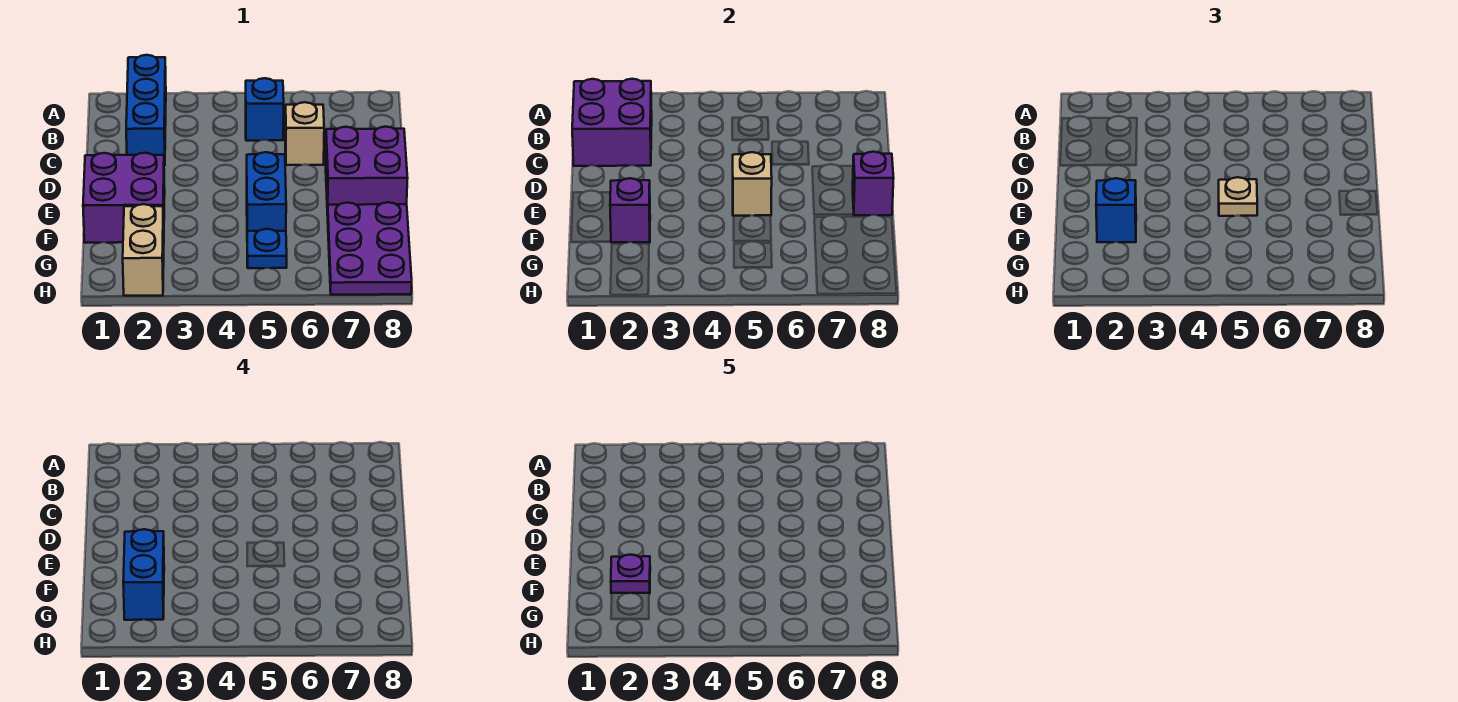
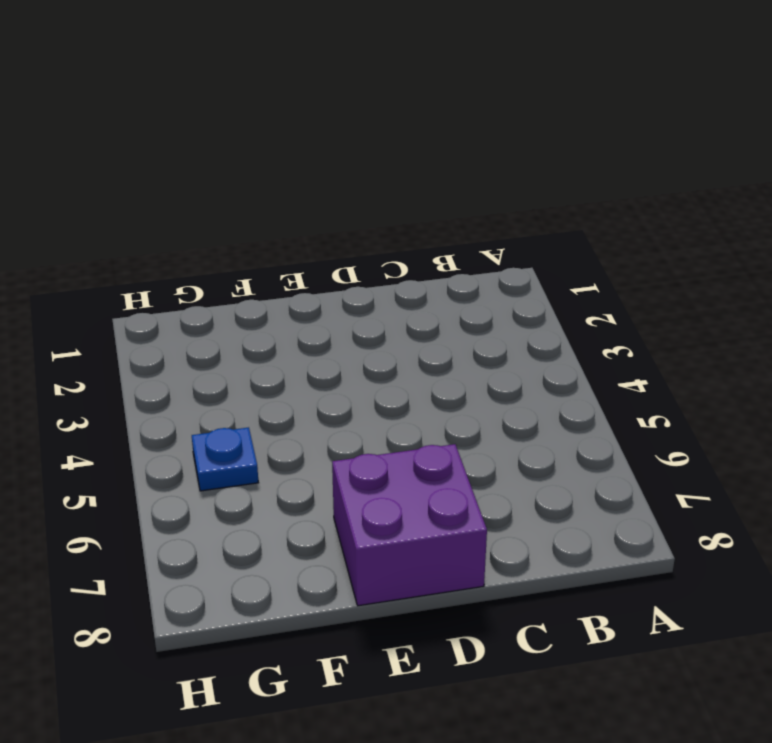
none -> blue 1x3 brick [126,55,166,166]
none -> blue 1x1 brick [246,78,284,141]
none -> tan 1x1 brick [285,102,324,165]

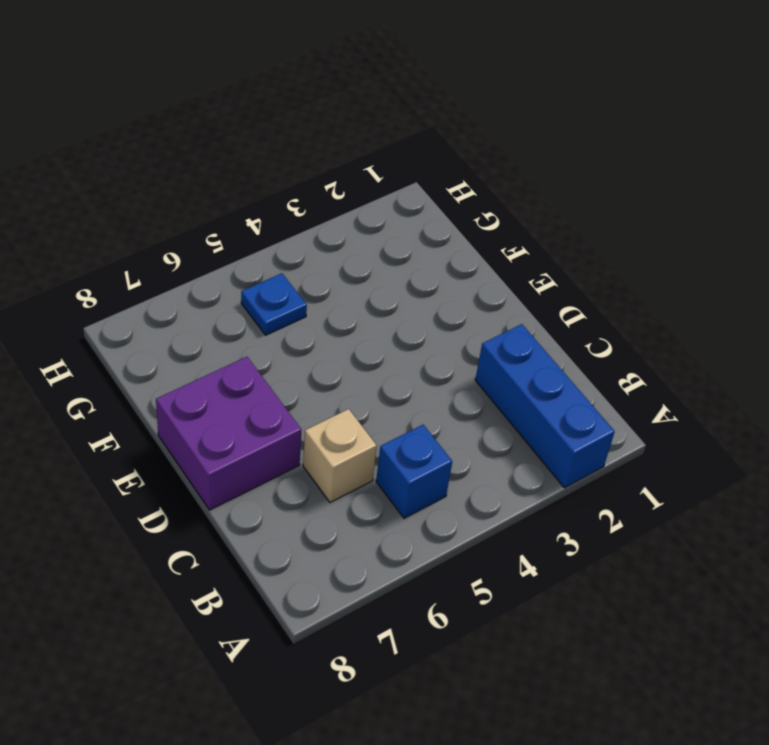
none -> purple 2x2 brick [83,153,165,243]
none -> blue 1x2 brick [247,152,286,231]
none -> purple 2x3 plate [328,202,412,295]

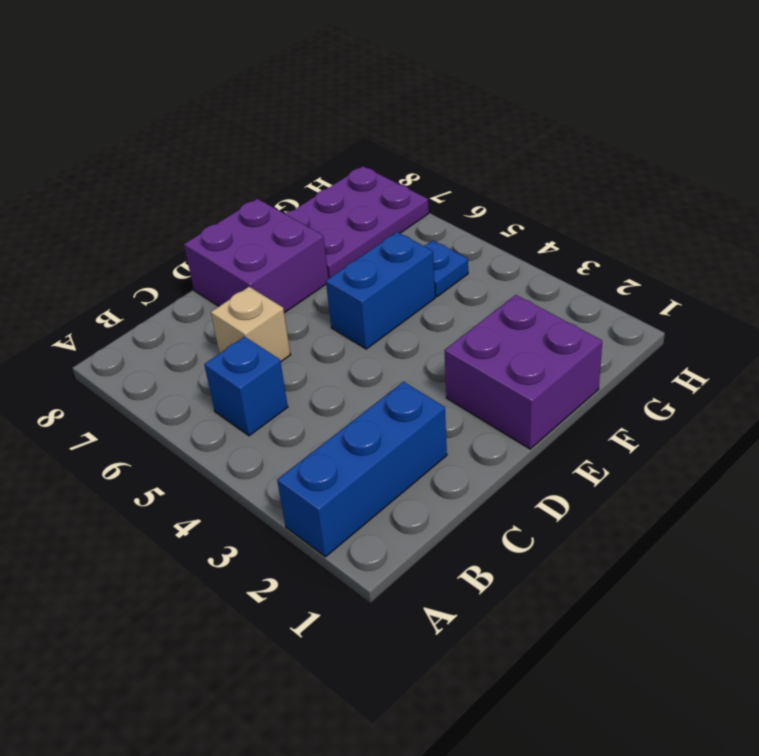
none -> tan 1x2 brick [123,204,164,296]
none -> purple 2x2 brick [572,79,652,166]
none -> tan 1x1 brick [733,152,772,216]

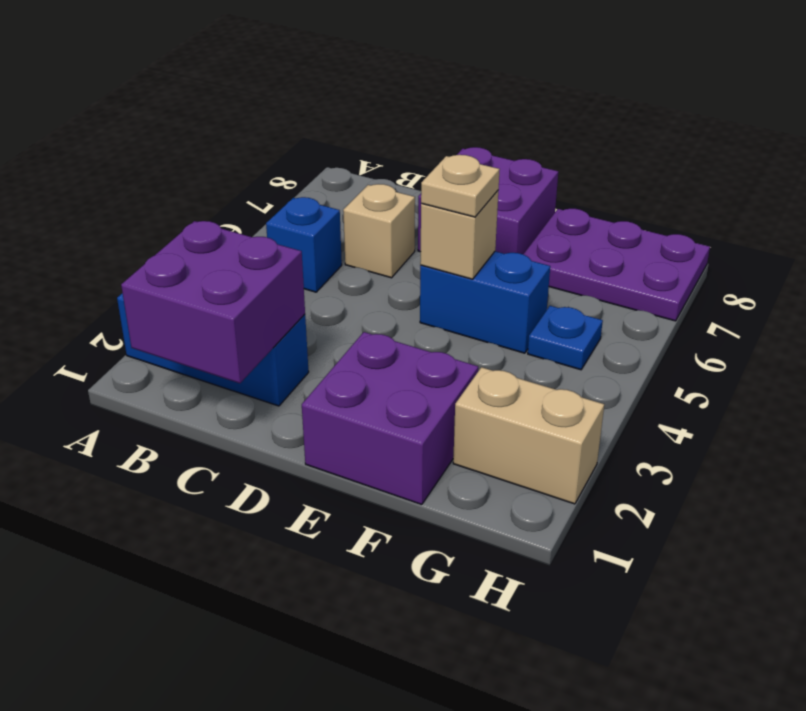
none -> purple 1x1 brick [853,152,894,215]
none -> purple 1x1 brick [610,178,650,242]
none -> blue 1x1 brick [1096,178,1136,242]

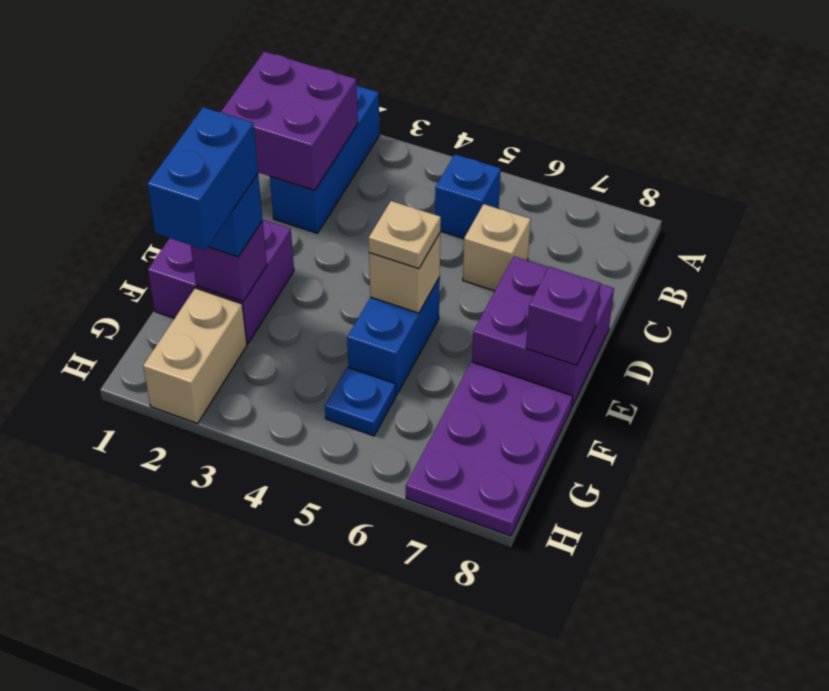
none -> purple 1x1 plate [611,555,650,593]

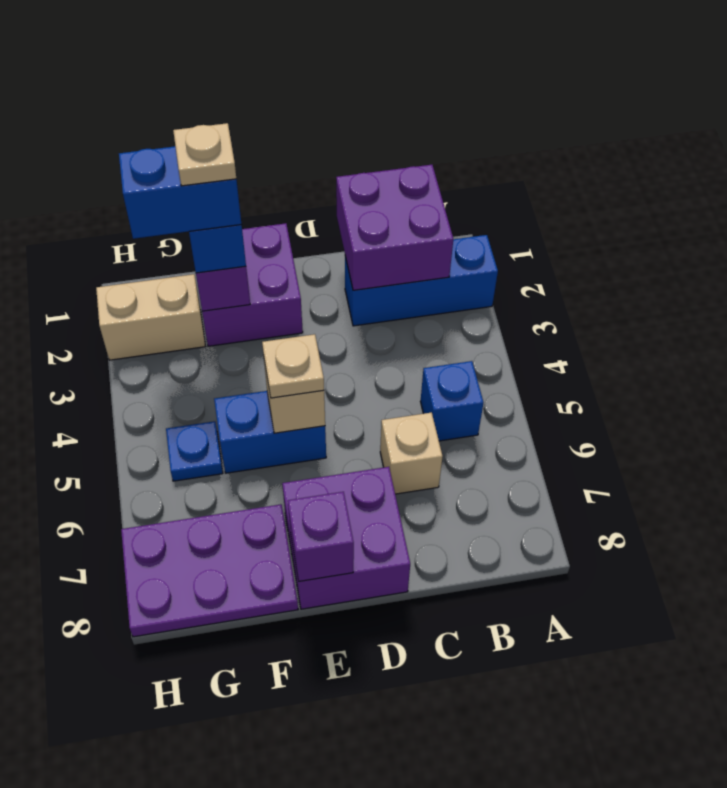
tan 1x1 plate [173,123,236,186] -> purple 1x1 plate [611,555,650,593]

